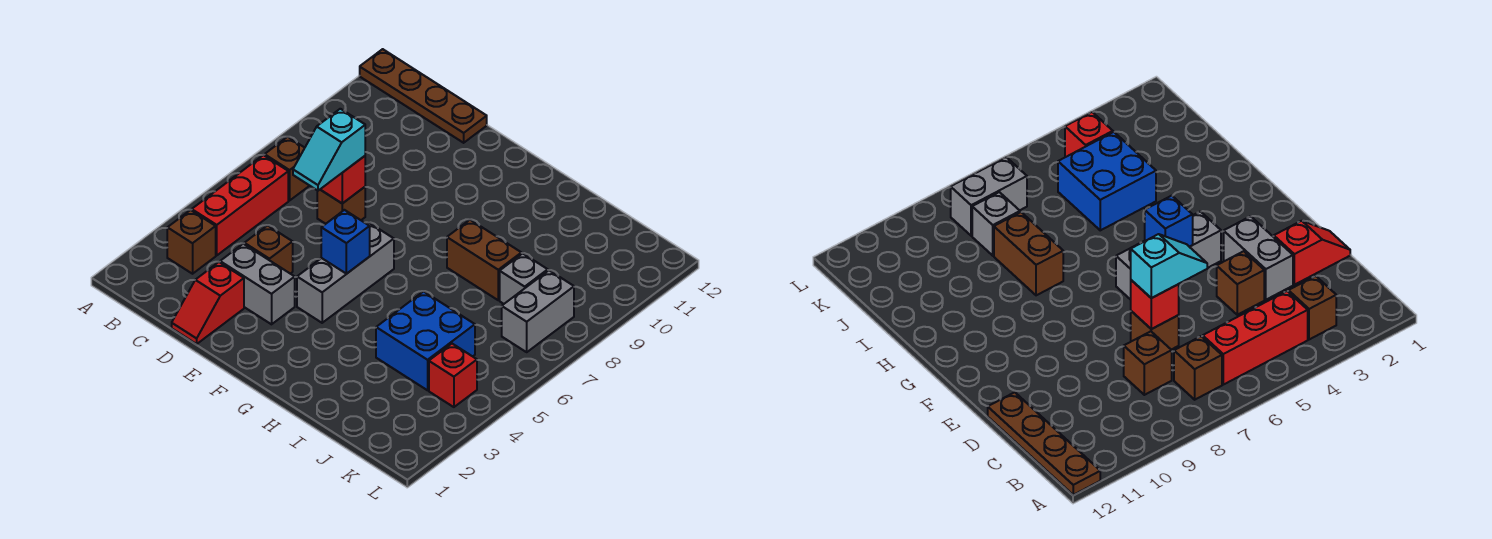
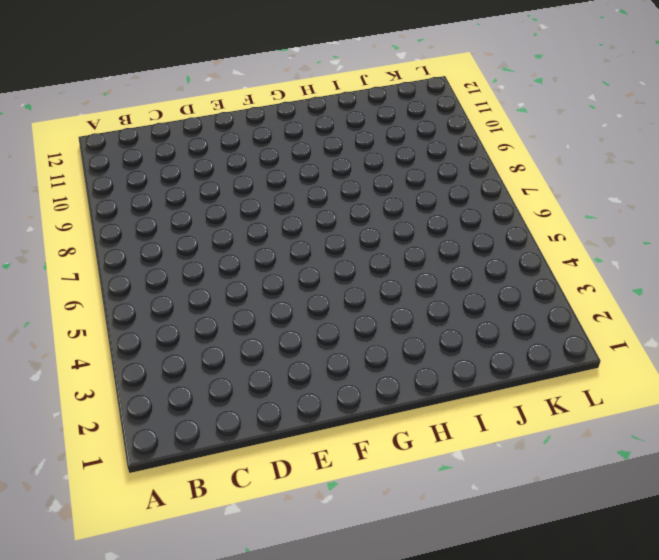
none -> brown 1x4 plate [360,49,487,143]
none -> brown 1x1 brick [167,210,216,274]
none -> red 1x3 brick [192,155,288,255]

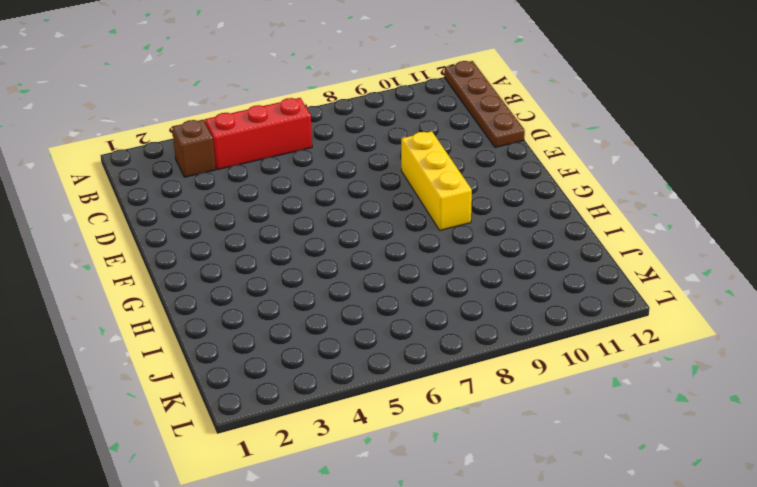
yellow 1x3 brick [401,131,472,230] -> none
none -> brown 1x1 brick [265,137,310,201]
none -> brown 1x1 brick [1124,331,1172,395]
none -> red 1x2 slope [172,262,244,344]

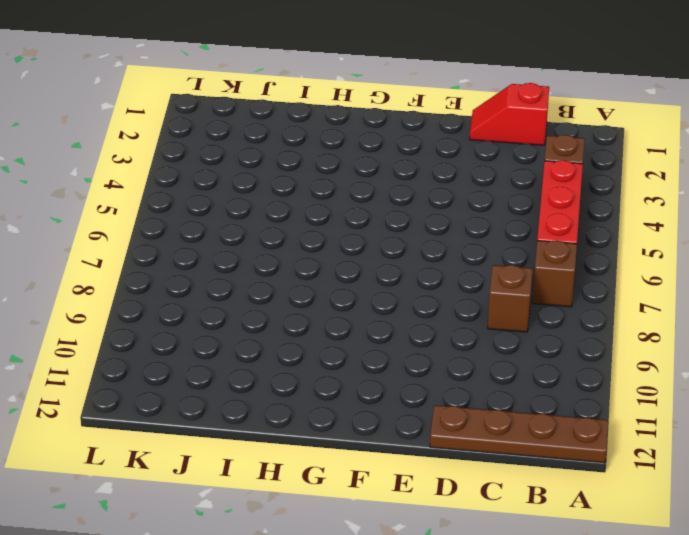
red 1x2 slope [469,83,549,145] -> red 1x2 slope turned to [172,262,244,344]
none -> grey 1x2 brick [220,244,295,324]
none -> brown 1x1 brick [244,226,293,274]
none -> brown 1x1 brick [317,187,365,224]

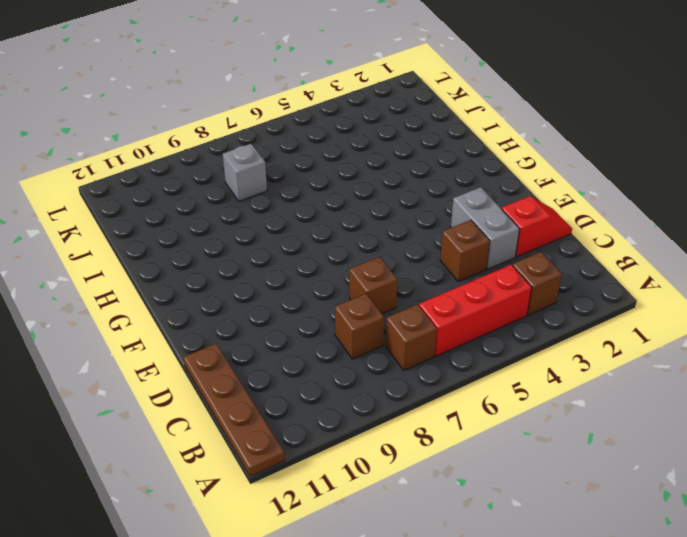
none -> grey 1x3 brick [297,223,394,323]
none -> brown 1x2 brick [447,220,521,300]
none -> blue 2x2 brick [376,292,475,390]

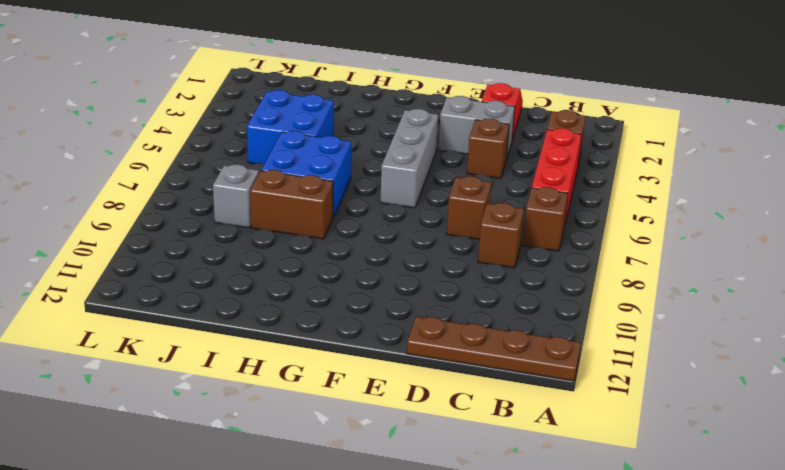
blue 2x2 brick [261,131,351,217] -> none
none -> red 1x1 brick [429,344,477,407]
none -> grey 1x2 brick [502,270,574,352]
none -> red 1x1 brick [320,156,365,203]

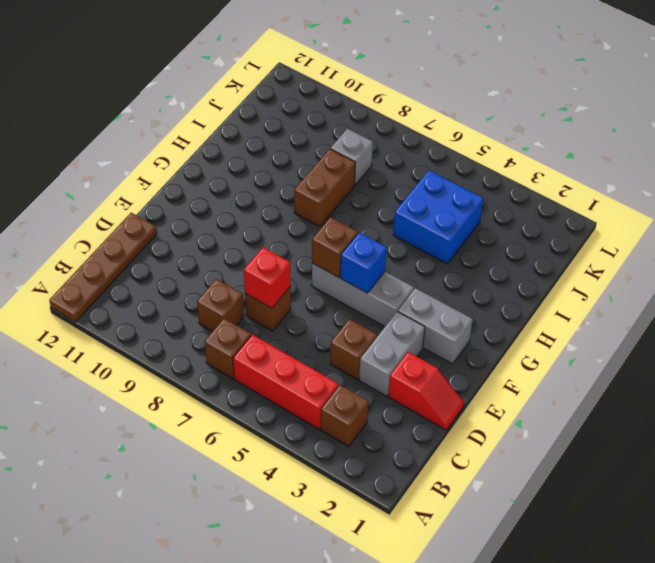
grey 1x2 brick [398,288,473,364] -> grey 1x2 brick moved to [502,270,574,352]
brown 1x1 brick [312,217,358,278] -> none
none -> red 1x1 brick [429,344,477,407]
none -> cyan 1x2 slope [293,109,365,191]

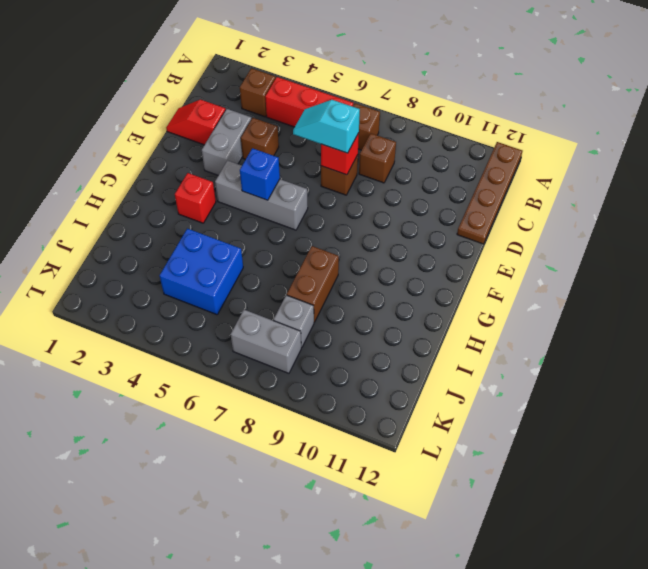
red 1x1 brick [175,173,216,223] -> red 1x1 brick moved to [429,344,477,407]

